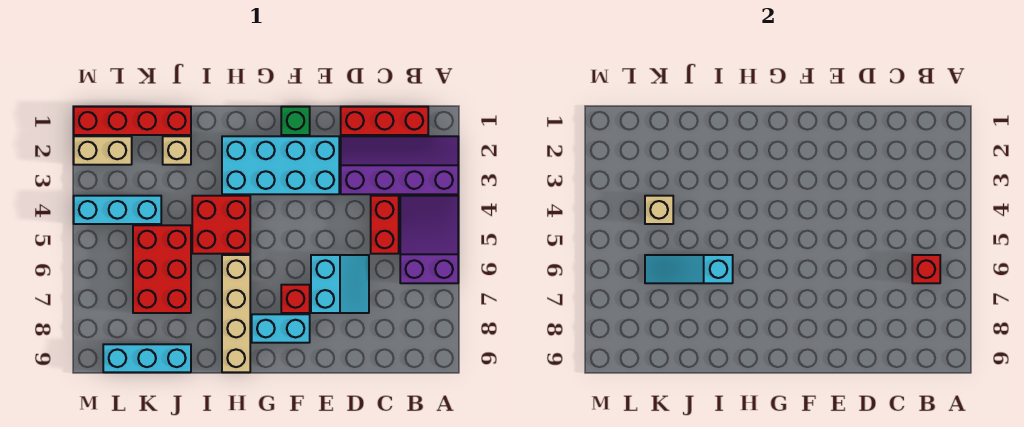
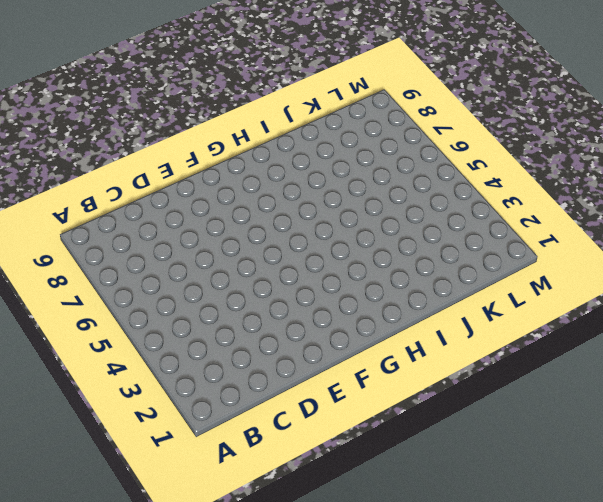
none -> purple 2x4 slope [341,136,458,194]
none -> purple 2x3 slope [400,196,458,283]
none -> red 1x3 brick [341,107,428,135]

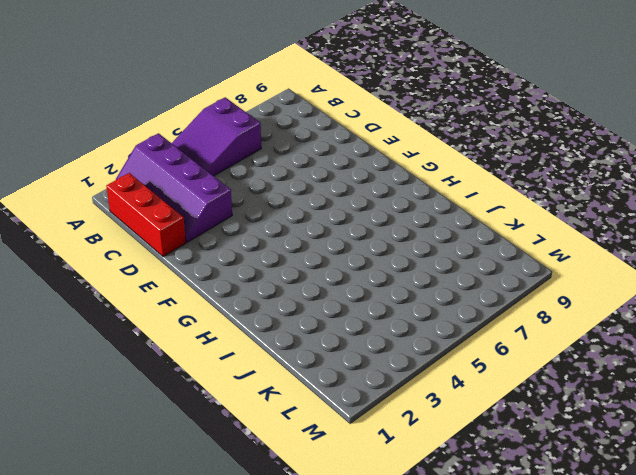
none -> red 1x2 brick [371,196,399,254]
none -> cyan 2x2 slope [311,255,369,313]
none -> cyan 2x4 brick [222,136,339,194]

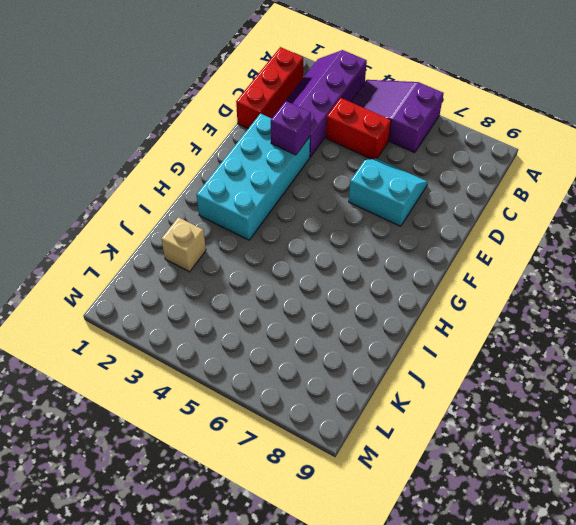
purple 1x1 brick [271,101,311,155] -> none
none -> green 1x1 brick [281,107,310,135]
none -> red 1x1 brick [281,285,310,313]
none -> cyan 1x2 brick [252,314,310,343]

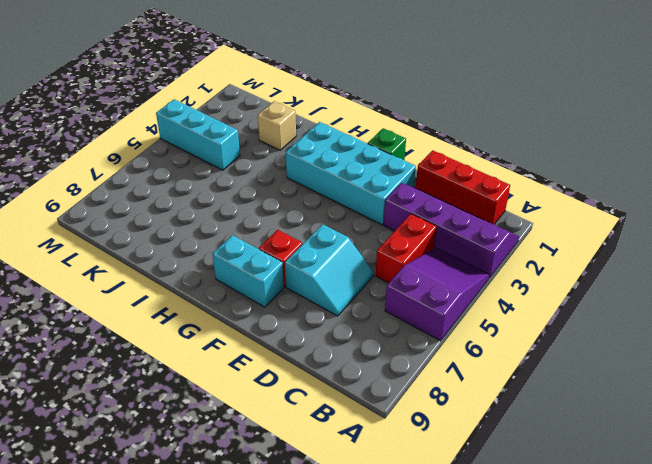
none -> red 2x2 brick [192,196,250,254]
none -> tan 1x4 brick [222,255,250,372]
none -> red 1x4 brick [74,107,191,135]

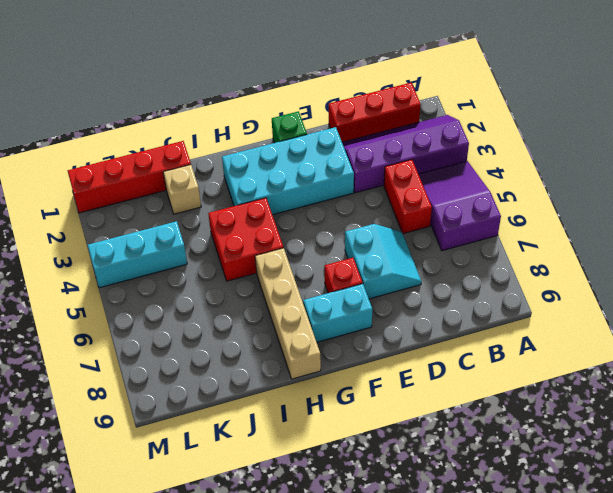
none -> red 2x3 brick [133,225,191,313]
none -> cyan 1x3 brick [103,344,191,372]
none -> tan 1x2 brick [74,136,132,165]

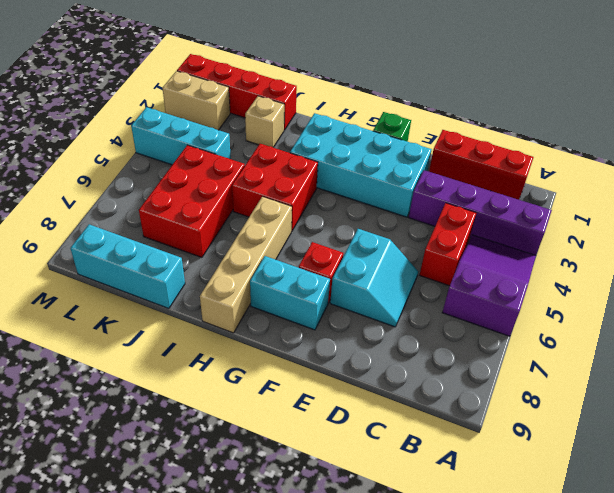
none -> red 1x1 brick [912,255,940,283]
none -> cyan 1x3 slope [645,255,733,283]
none -> tan 1x1 brick [645,196,673,224]

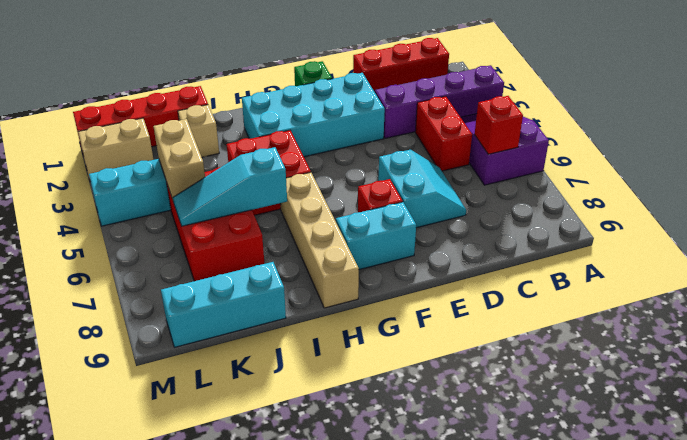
tan 1x2 brick [153,119,205,200] -> tan 1x1 brick [645,196,673,224]

